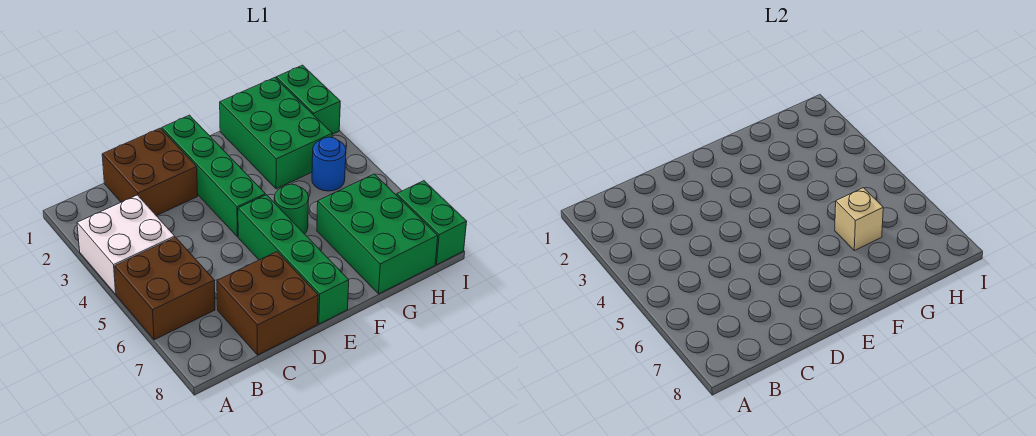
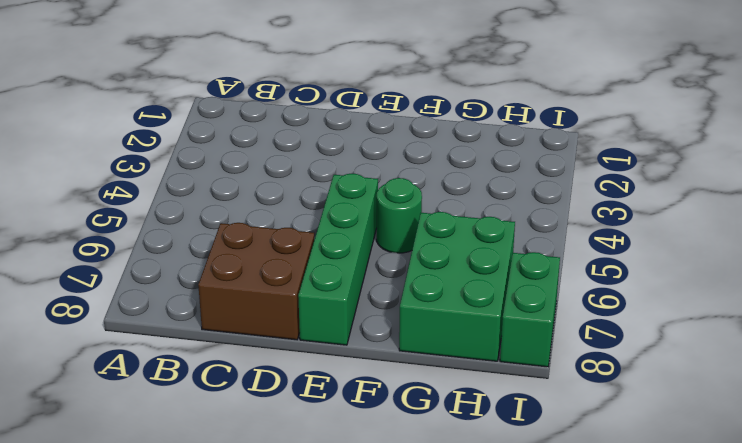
none -> white 2x2 brick [77,195,175,294]
none -> brown 2x2 brick [115,237,215,340]
none -> brown 2x2 brick [102,128,198,216]

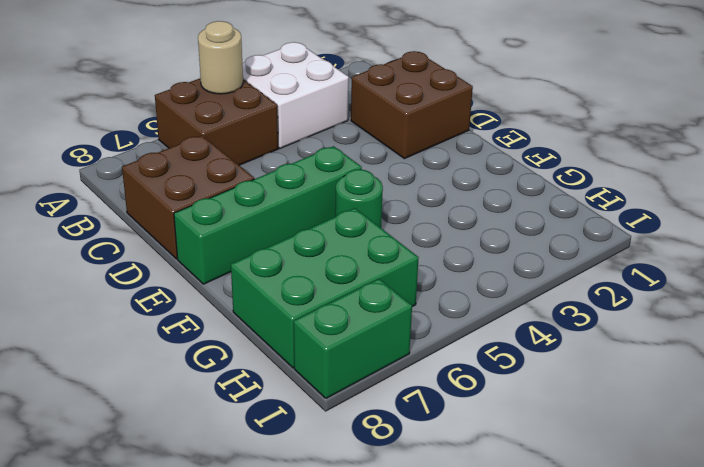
tan 1x1 round brick [198,21,243,94] -> none
none -> green 1x4 brick [162,115,265,237]
none -> green 2x3 brick [220,78,332,189]
none -> blue 1x1 round brick [312,137,346,191]

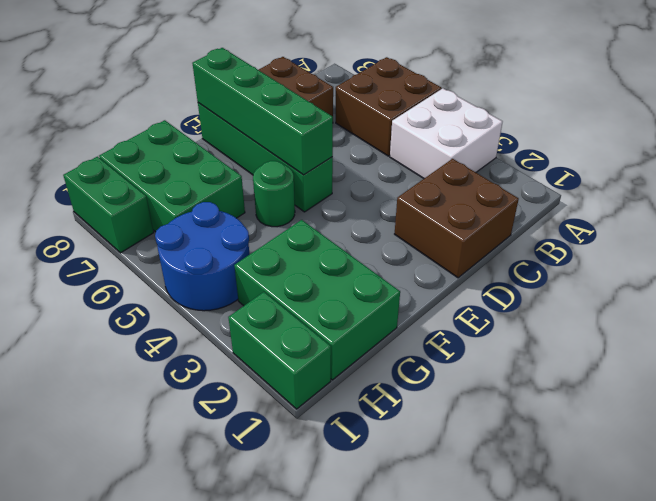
green 1x4 brick [192,48,333,175] -> green 1x4 brick moved to [162,115,265,237]
blue 2x2 round brick [155,202,250,311] -> blue 1x1 round brick [312,137,346,191]
none -> tan 1x1 brick [835,188,883,251]

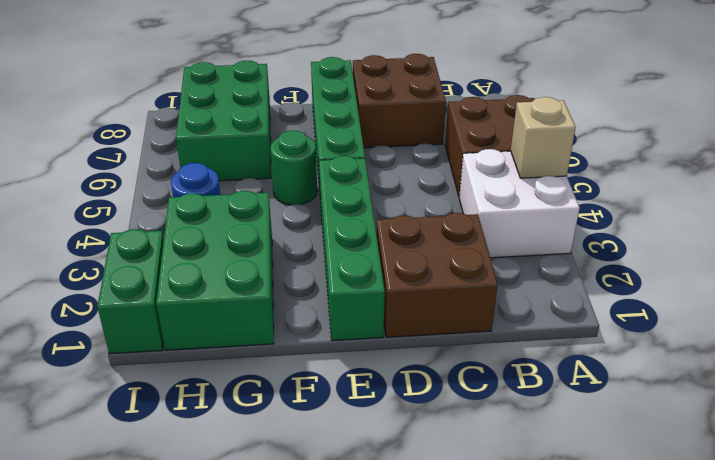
tan 1x1 brick [511,97,576,178] -> tan 1x1 brick moved to [835,188,883,251]
none -> green 1x2 brick [397,181,467,264]

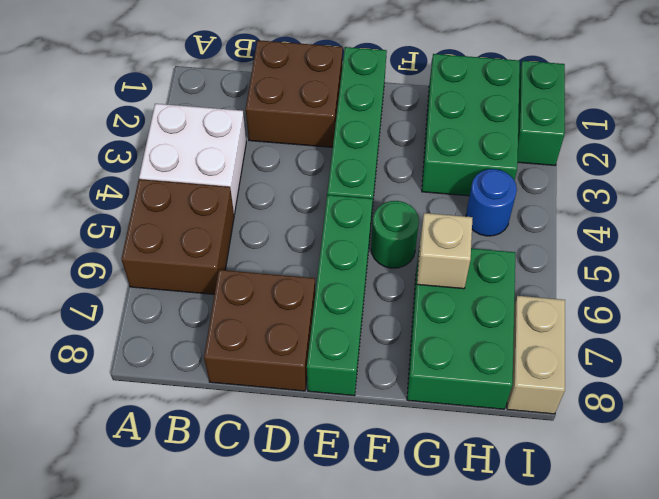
tan 1x2 brick [507,296,565,414] -> green 1x2 brick [397,181,467,264]

